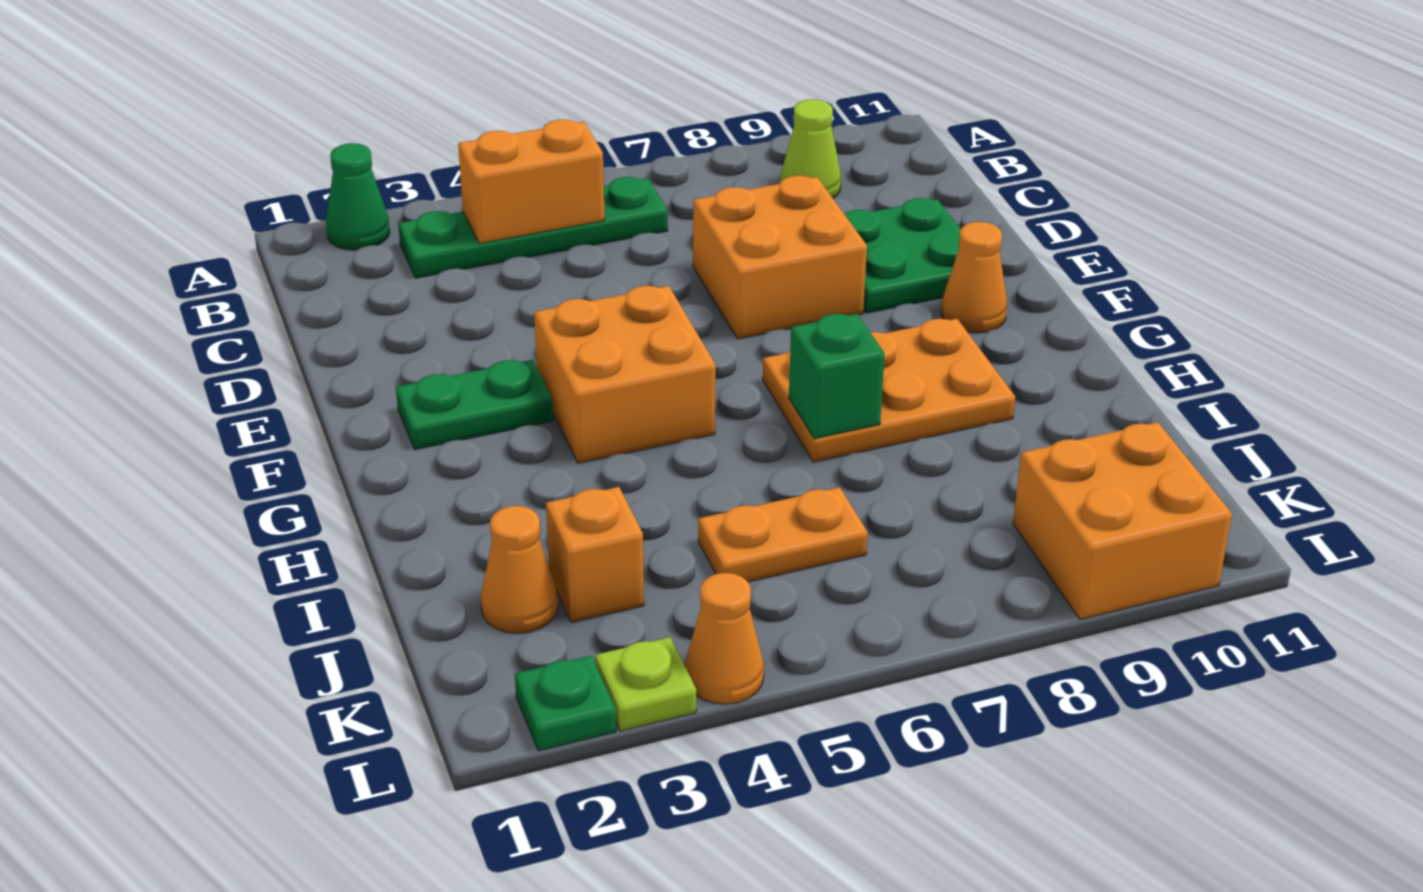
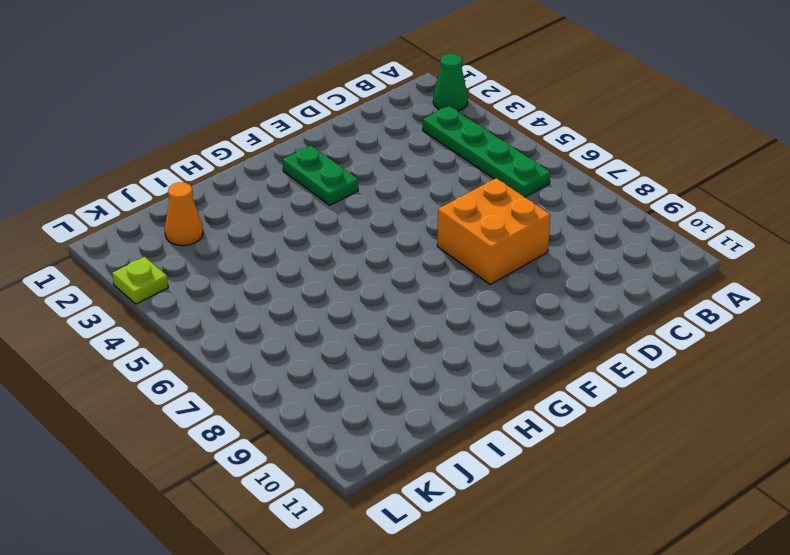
none -> lime 1x1 cone [780,99,841,198]
none -> green 2x2 plate [845,198,961,313]
none -> orange 2x2 brick [534,286,716,463]

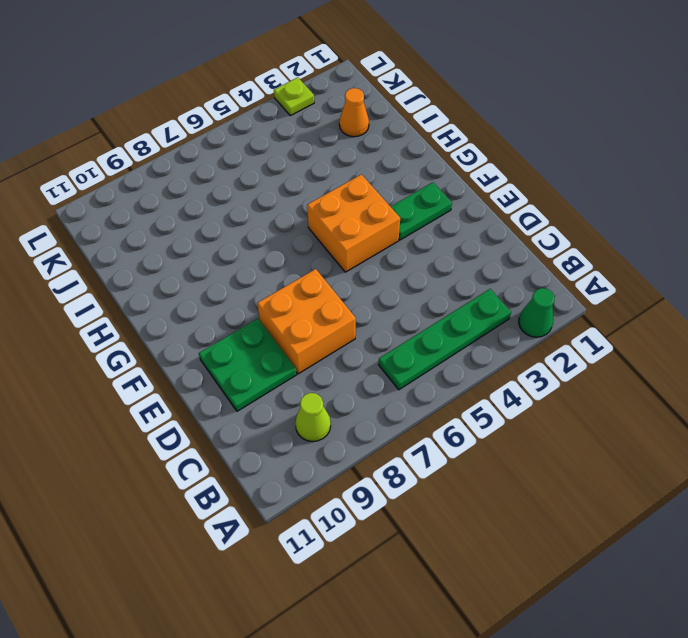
none -> orange 1x1 cone [941,222,1007,333]
none -> orange 2x3 plate [763,319,1015,462]
none -> orange 1x1 brick [546,487,644,623]

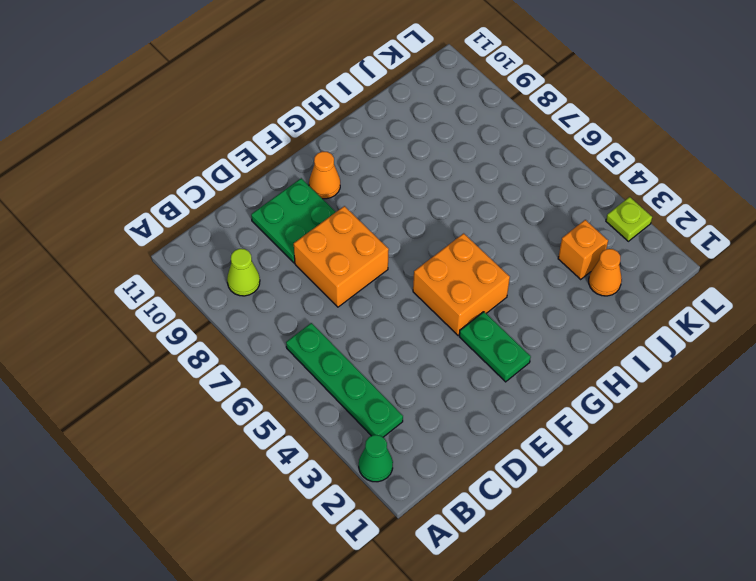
none -> orange 2x3 plate [763,319,1015,462]
none -> orange 1x2 plate [698,487,868,582]
none -> orange 2x2 brick [1013,422,1232,619]

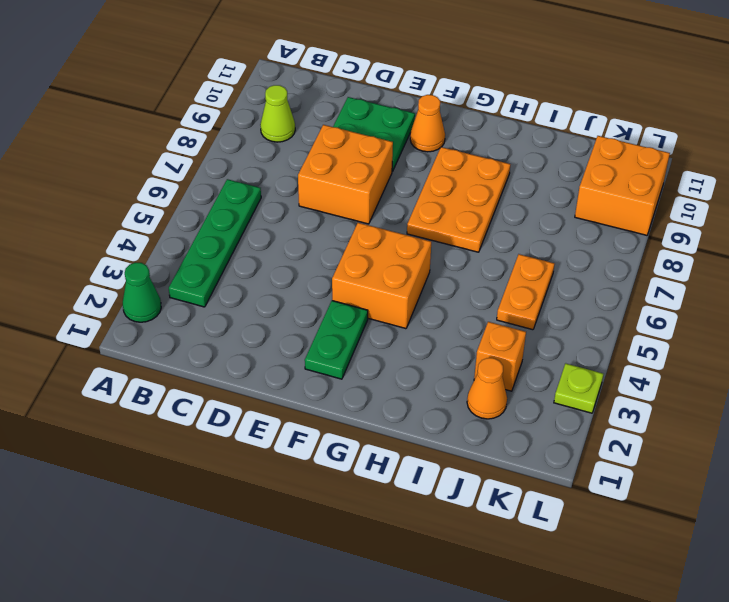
none -> green 1x1 plate [515,656,616,751]
none -> orange 1x1 cone [685,573,764,704]
none -> orange 1x2 brick [458,120,605,244]

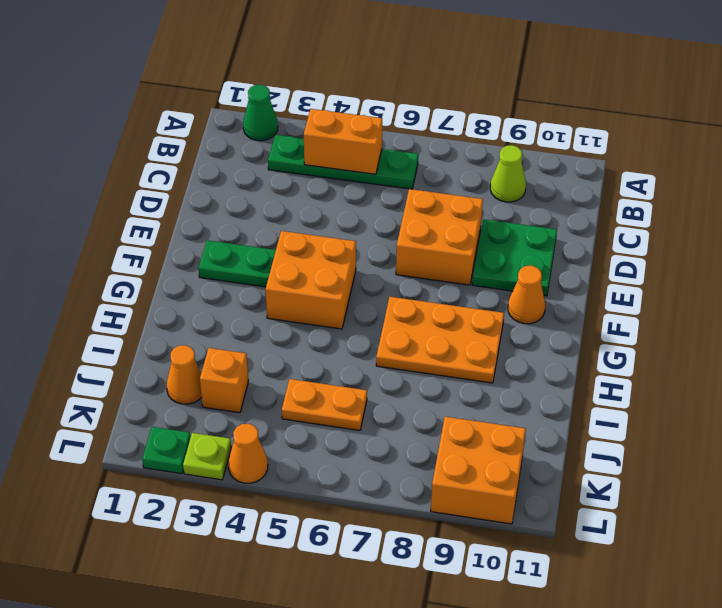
none -> green 1x1 brick [789,314,885,439]

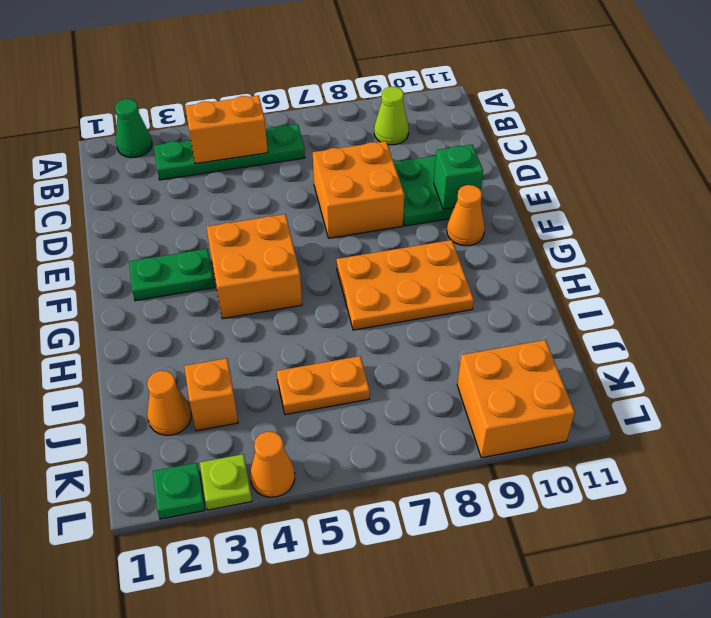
green 1x1 brick [434,145,483,209] -> green 1x1 brick moved to [789,314,885,439]

